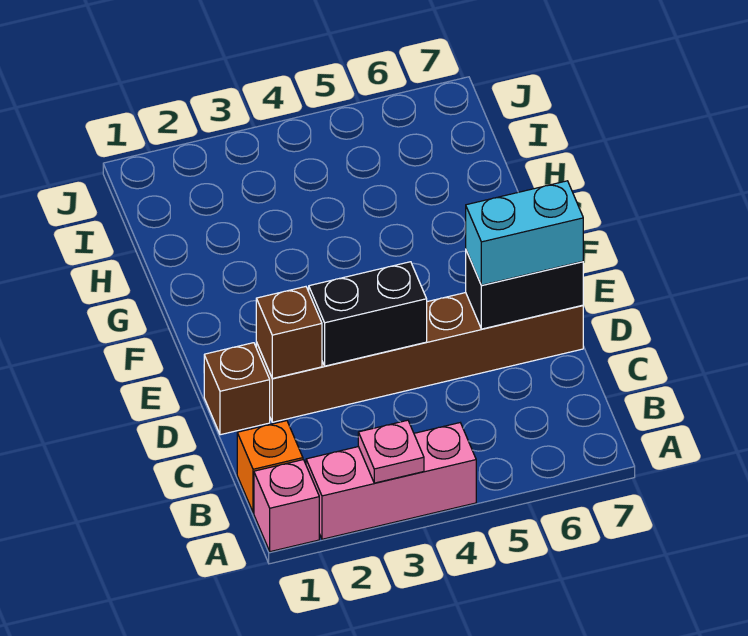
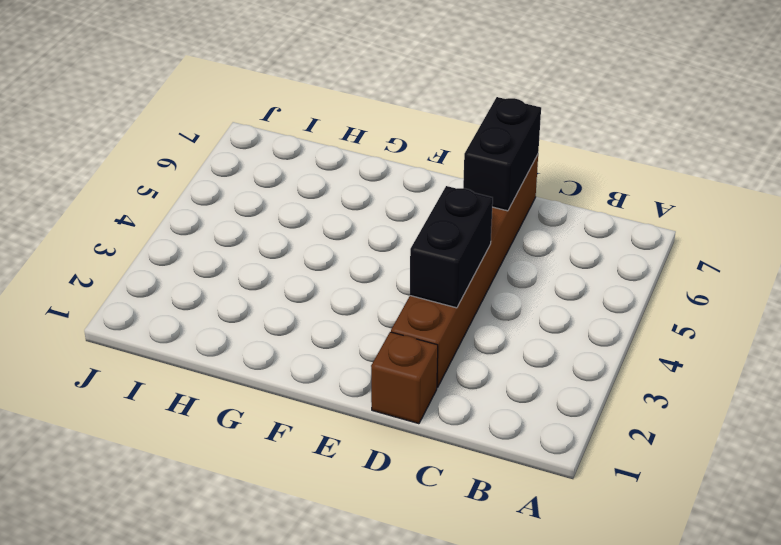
none -> pink 1x1 brick [254,460,319,552]
none -> pink 1x3 brick [306,423,476,539]

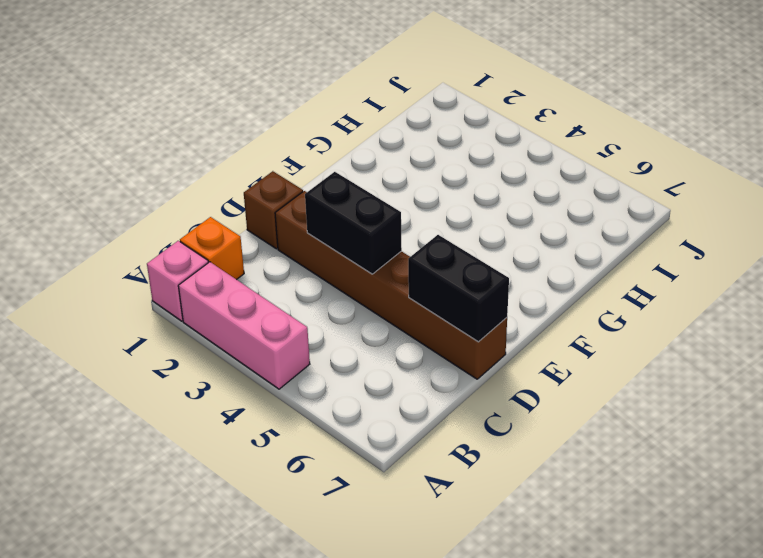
none -> pink 1x1 plate [358,420,424,483]
none -> brown 1x1 brick [256,287,322,378]

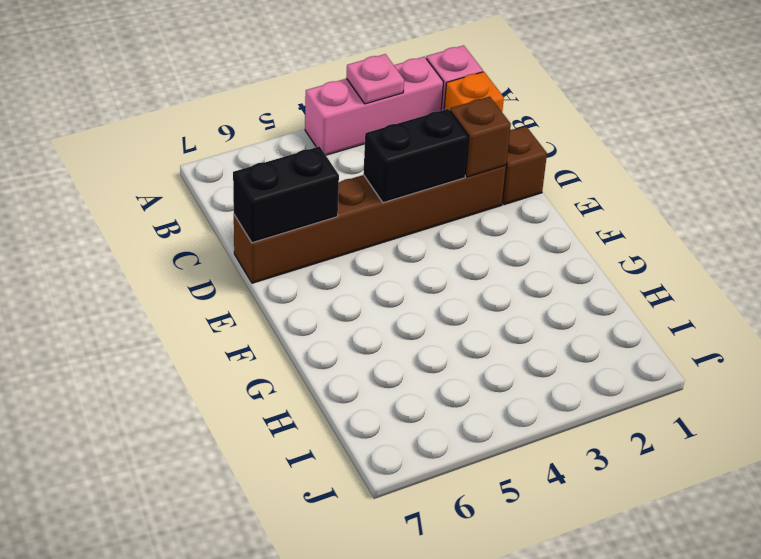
none -> cyan 1x2 brick [466,181,583,285]

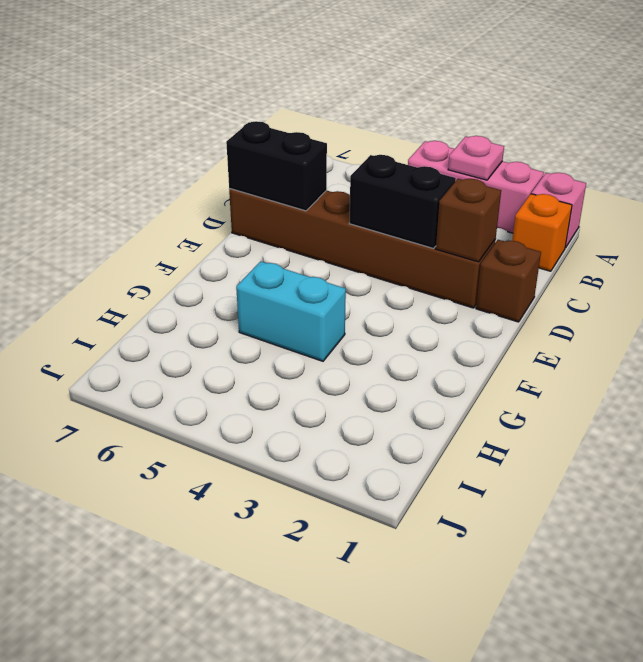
cyan 1x2 brick [236,261,346,361] -> cyan 1x2 brick moved to [466,181,583,285]

